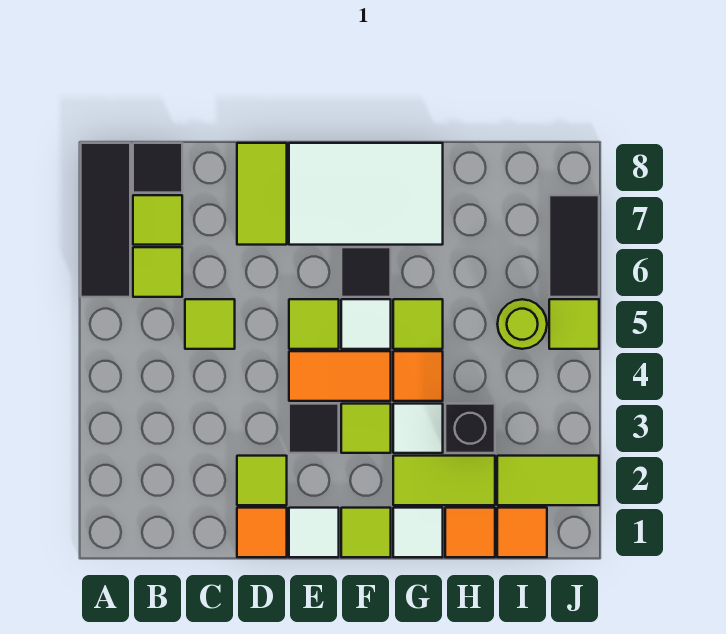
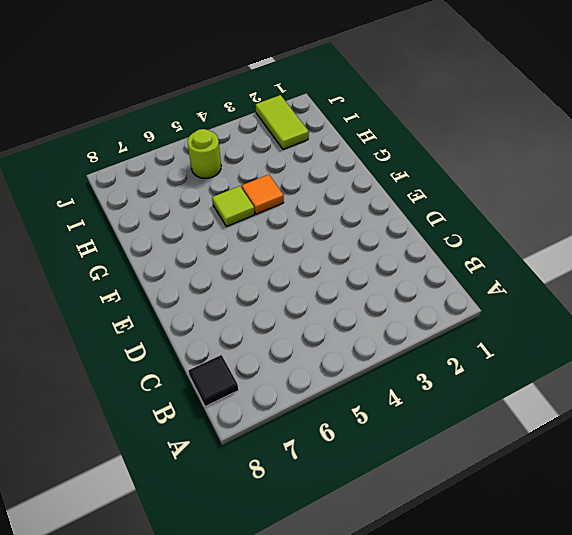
none -> black 1x3 tile [81,143,130,297]
none -> lime 1x1 tile [133,247,182,297]
none -> lime 1x1 tile [133,195,182,245]

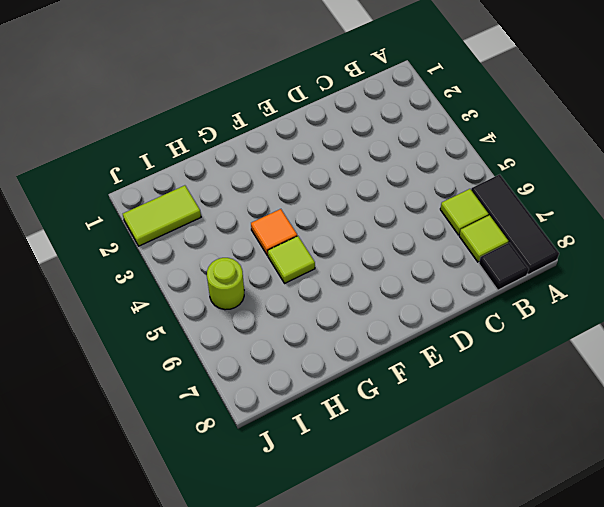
none -> lime 1x1 tile [185,299,235,349]
none -> orange 1x1 tile [237,508,287,557]
none -> lime 1x1 tile [237,456,287,505]

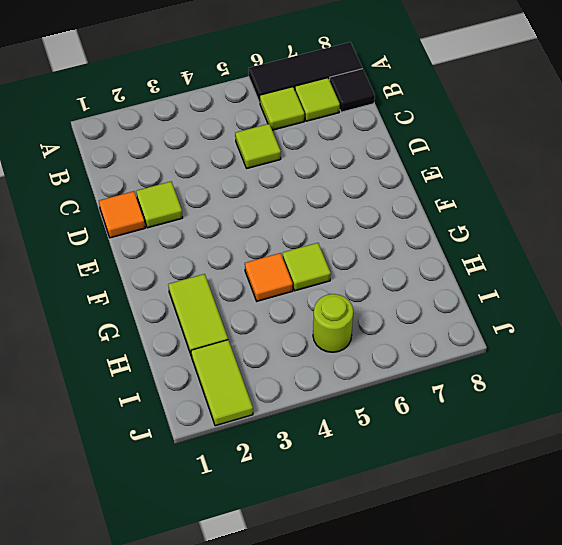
none -> lime 1x2 tile [237,143,287,245]
none -> white 1x1 tile [289,508,339,557]
none -> black 1x1 tile [289,404,339,453]

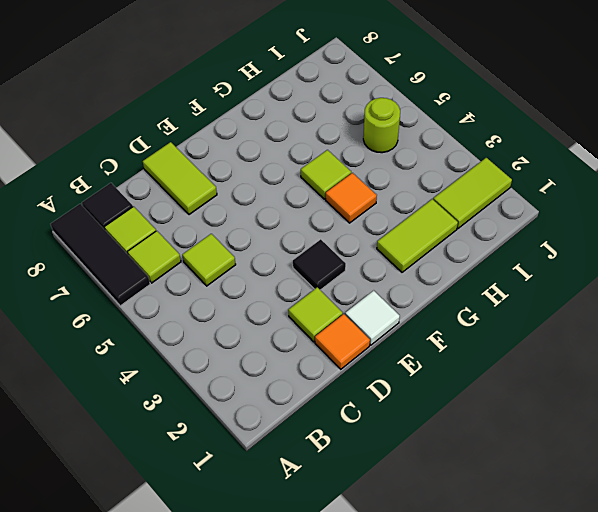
none -> orange 1x2 tile [289,351,391,401]
none -> lime 1x1 tile [289,299,339,349]
none -> white 2x3 tile [289,143,443,245]

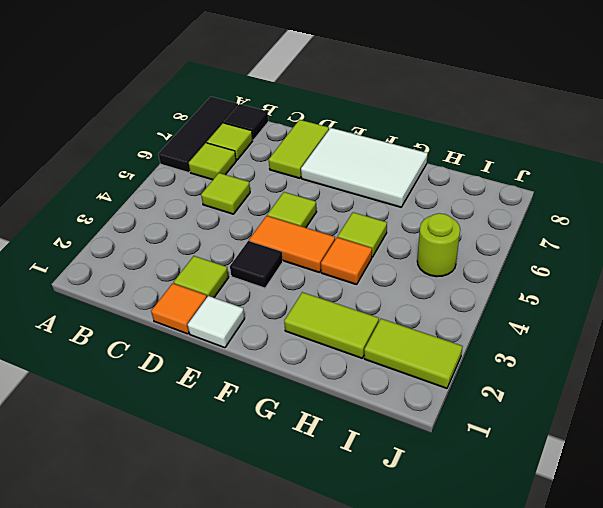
none -> lime 1x1 tile [341,508,391,557]
none -> lime 1x1 tile [341,404,391,453]
none -> white 1x1 tile [341,299,391,349]

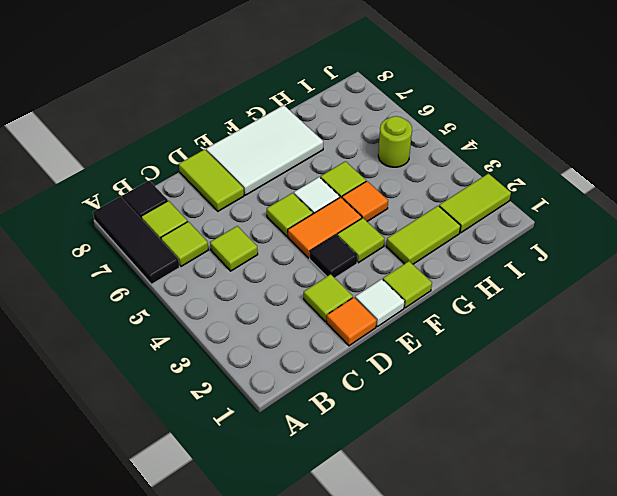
none -> black 1x1 tile [341,247,391,297]
none -> white 1x1 tile [393,508,443,557]
none -> white 1x1 tile [393,404,443,453]

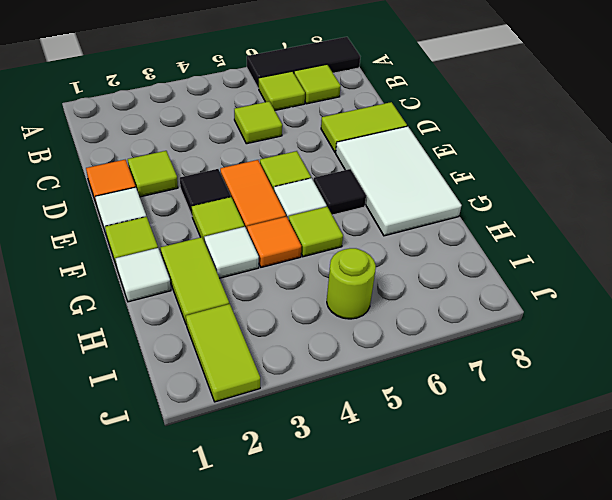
none -> black 1x1 tile [133,143,182,193]
none -> orange 1x1 tile [445,508,495,557]
none -> black 1x1 brick [445,404,495,453]

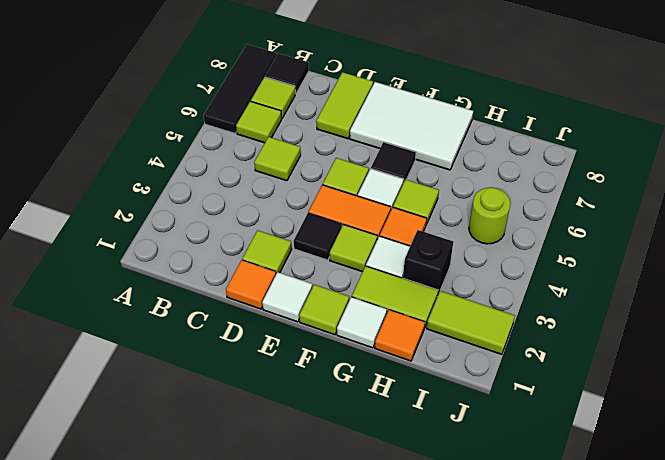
none -> orange 1x1 tile [497,508,547,557]
none -> lime 1x1 tile [549,299,599,349]
none -> black 1x2 tile [549,195,599,297]

